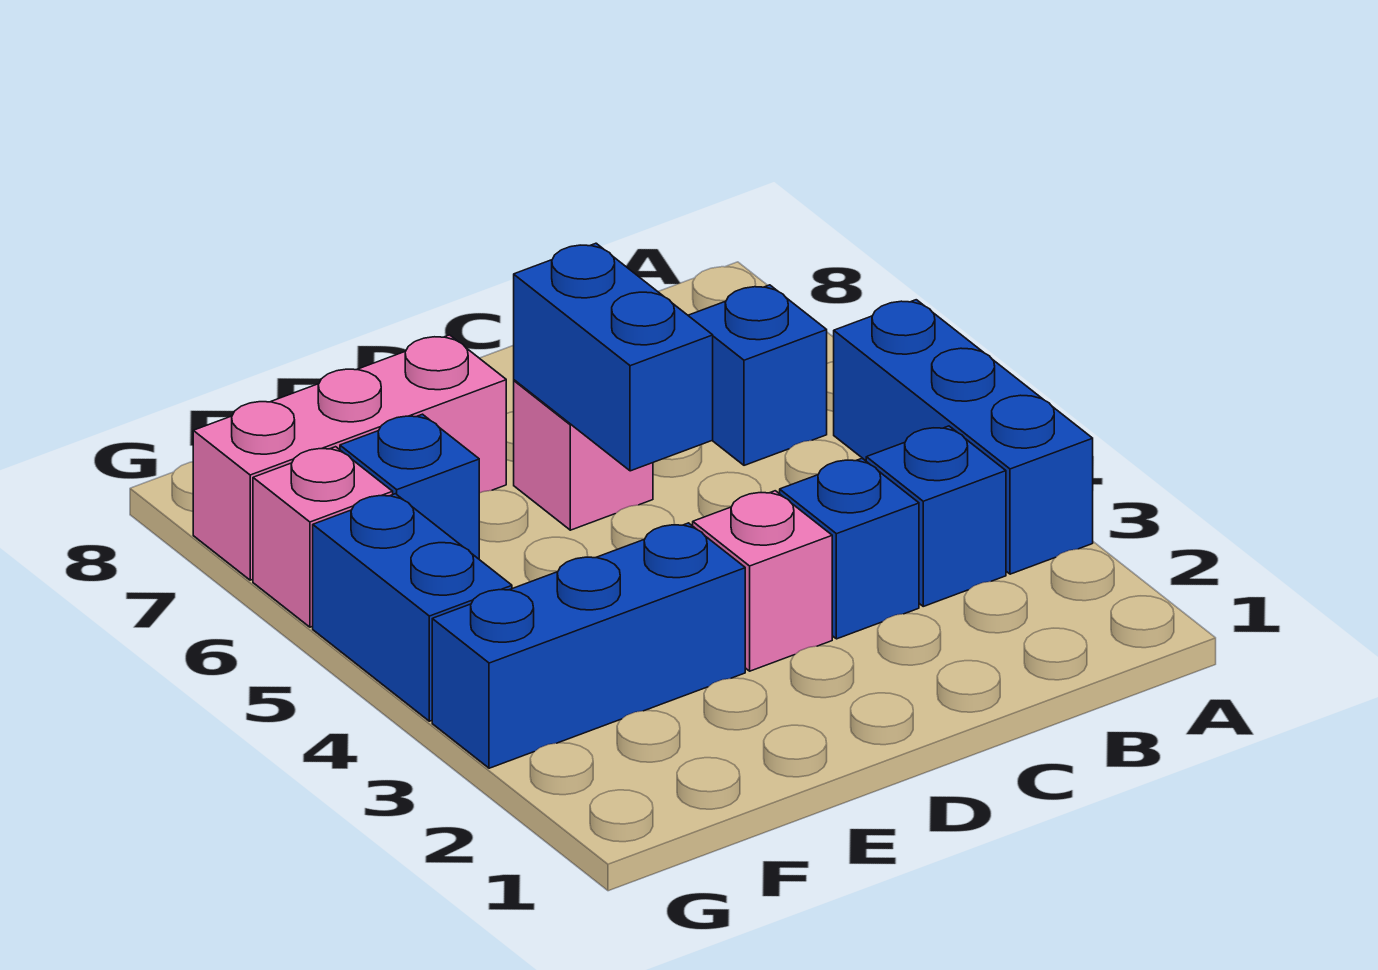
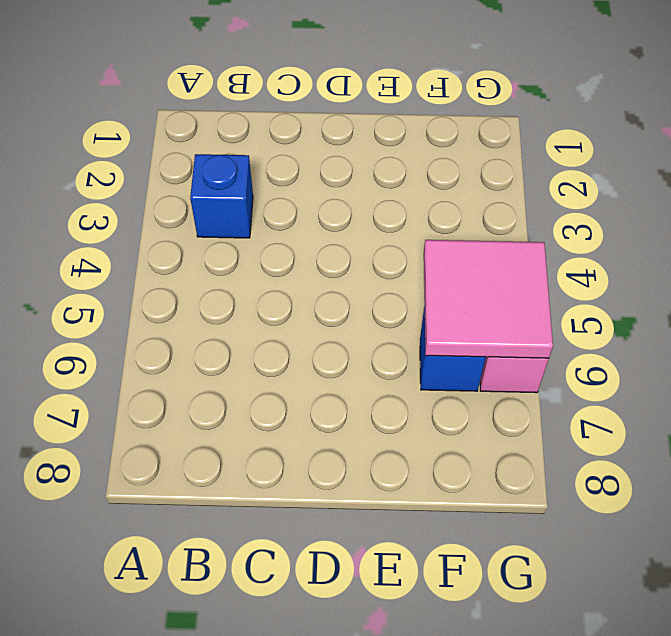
pink 2x2 tile [424,240,553,358] -> none
none -> blue 1x3 brick [834,300,1093,574]
none -> blue 1x1 brick [688,285,827,465]
none -> blue 1x1 brick [780,458,919,639]

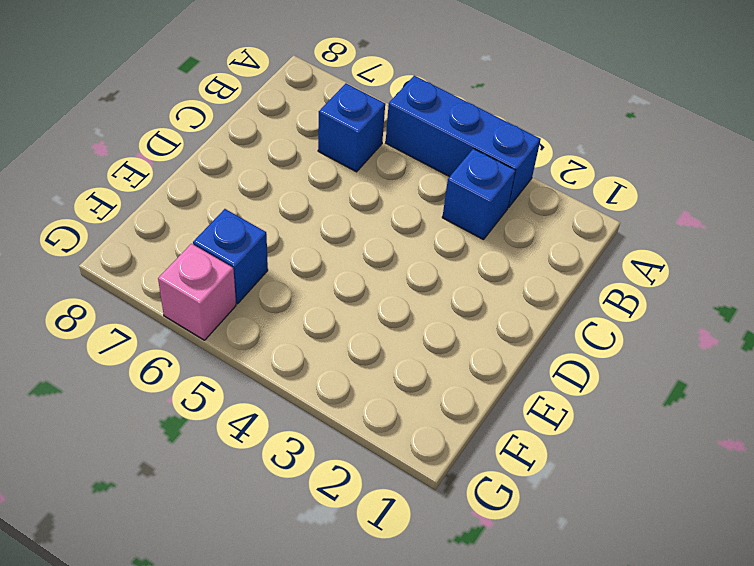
none -> blue 1x1 brick [780,458,919,639]
none -> pink 1x1 brick [693,491,832,671]
none -> pink 1x1 brick [514,380,653,530]

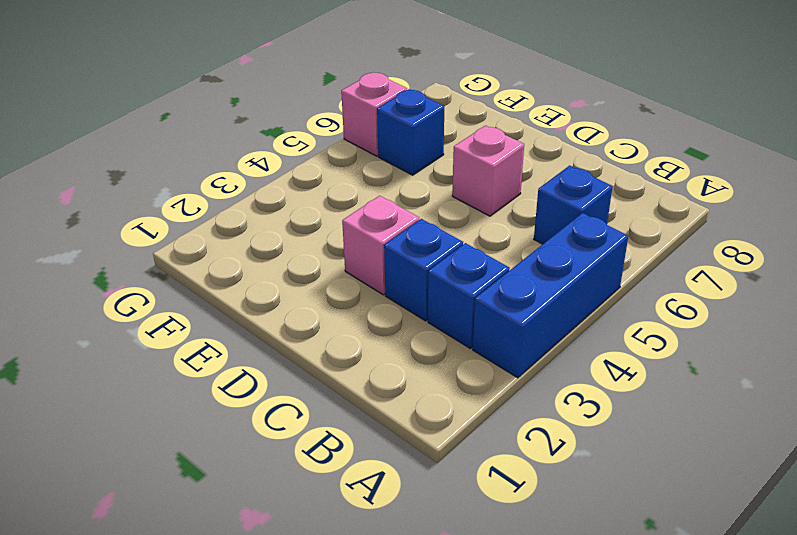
none -> blue 1x3 brick [432,523,745,768]
none -> pink 1x3 brick [193,335,506,580]
none -> blue 1x2 brick [313,494,512,721]

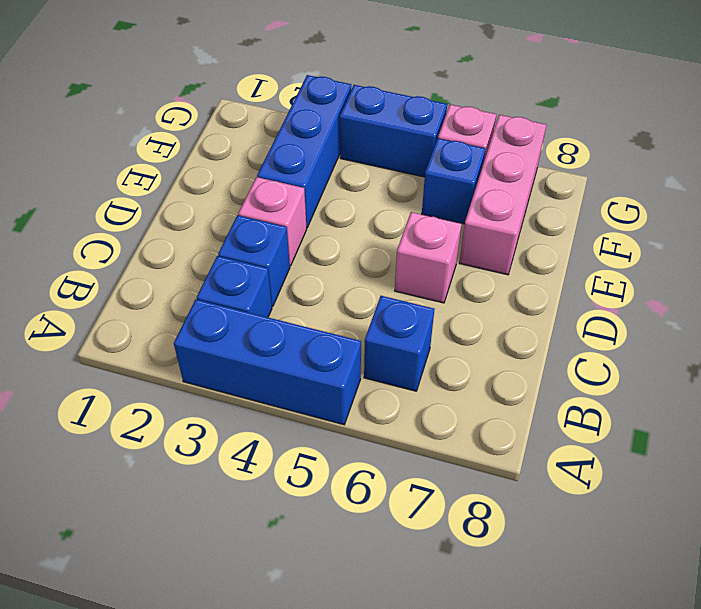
none -> blue 1x2 brick [514,243,713,471]

